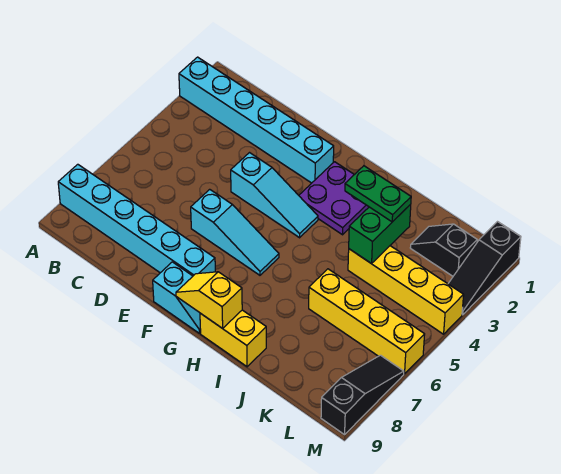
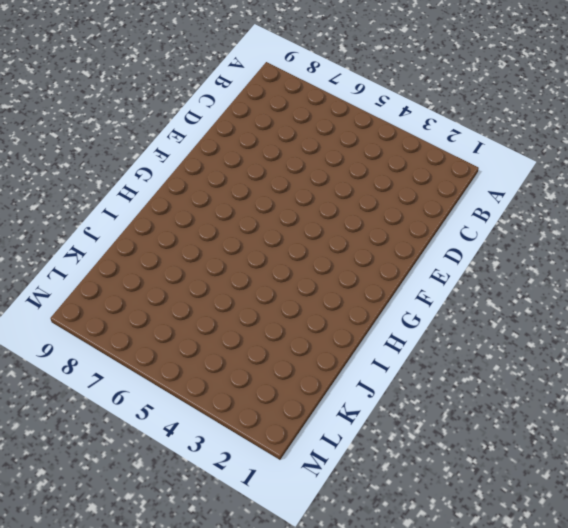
none -> cyan 1x6 brick [179,57,334,183]
none -> cyan 1x6 brick [58,164,215,276]
none -> cyan 1x3 slope [231,153,318,238]

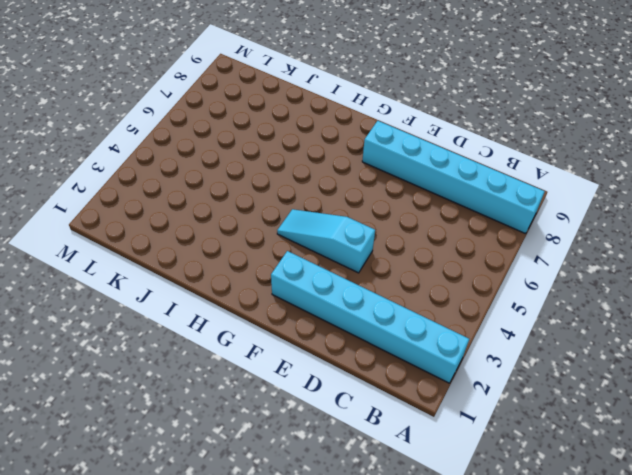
none -> cyan 1x3 slope [191,189,279,275]
none -> cyan 1x2 slope [153,262,201,333]
none -> purple 2x2 plate [299,162,369,235]

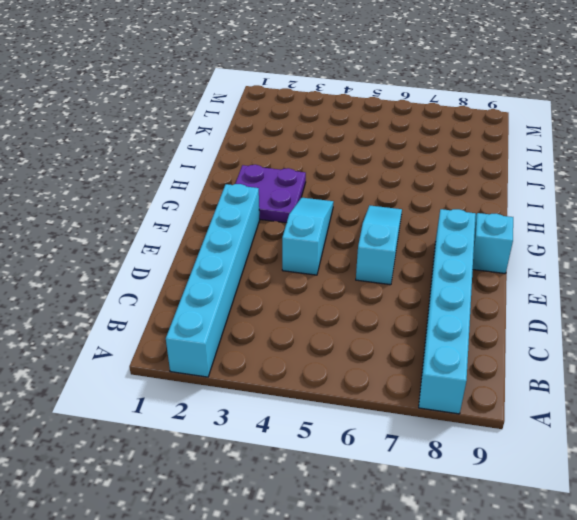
none -> yellow 1x2 brick [200,310,266,367]
none -> yellow 1x4 brick [348,246,464,334]
none -> yellow 1x4 brick [309,269,425,374]

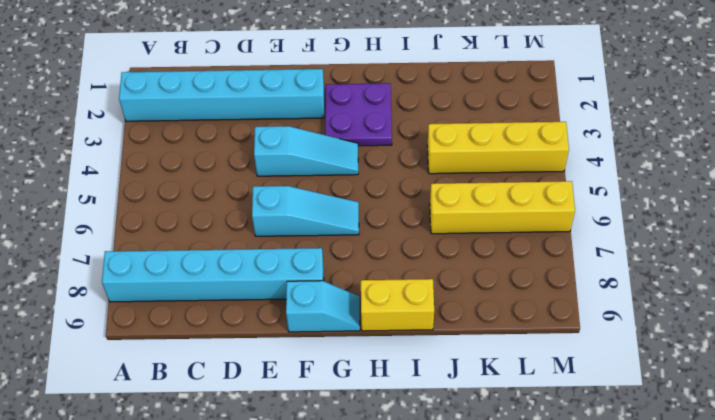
none -> black 1x2 slope [410,224,477,276]
none -> black 1x3 slope [448,222,521,315]
none -> black 1x3 slope [321,355,404,435]

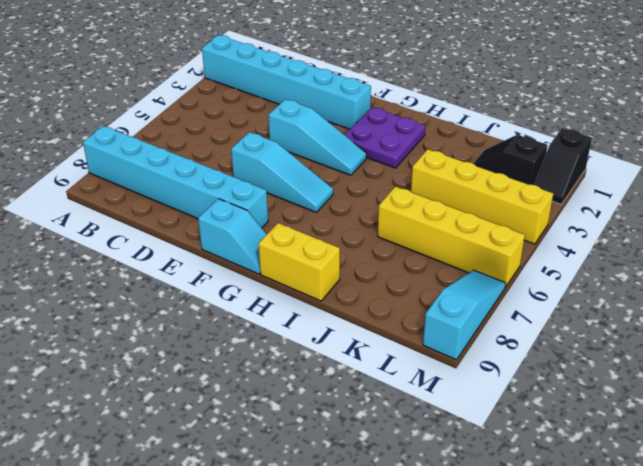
black 1x2 slope [534,128,592,204] -> black 1x3 slope [448,222,521,315]
cyan 1x3 slope [423,270,506,360] -> black 1x3 slope [321,355,404,435]
none -> yellow 1x2 slope [176,272,242,328]
none -> green 1x2 brick [349,204,411,263]
none -> green 1x2 plate [345,166,411,222]

